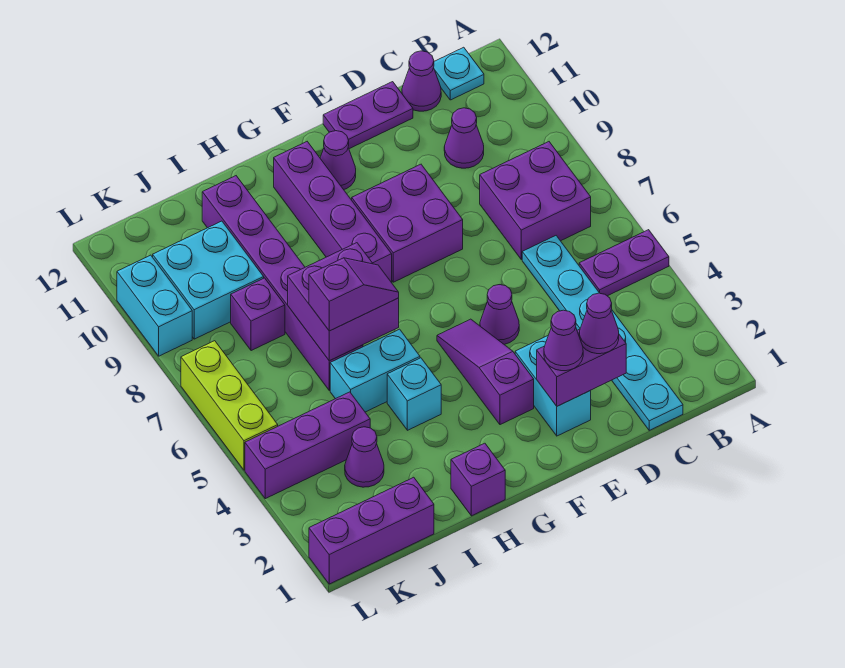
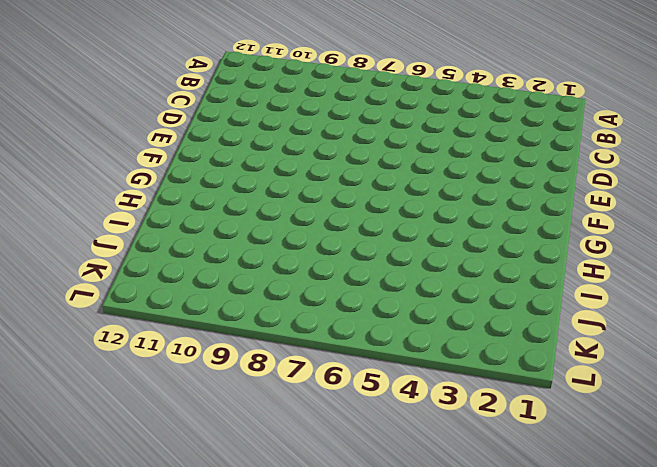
none -> purple 1x2 plate [579,230,669,296]
none -> purple 2x2 brick [480,142,591,260]
none -> cyan 1x1 plate [434,47,484,100]

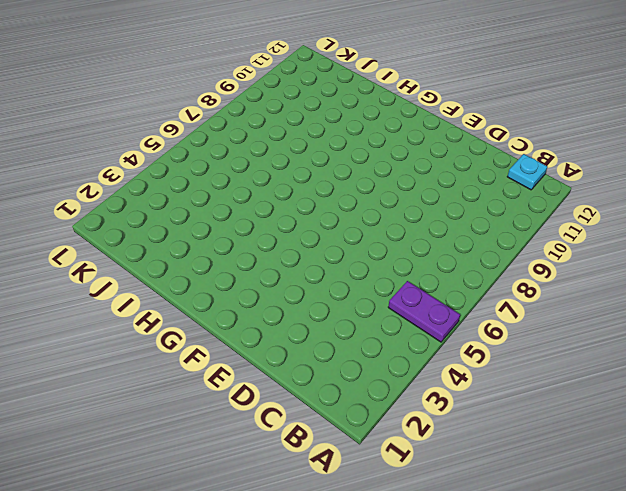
none -> purple 2x2 brick [480,142,591,260]
none -> cyan 1x6 plate [522,236,683,430]
none -> purple 1x1 cone [444,108,484,168]

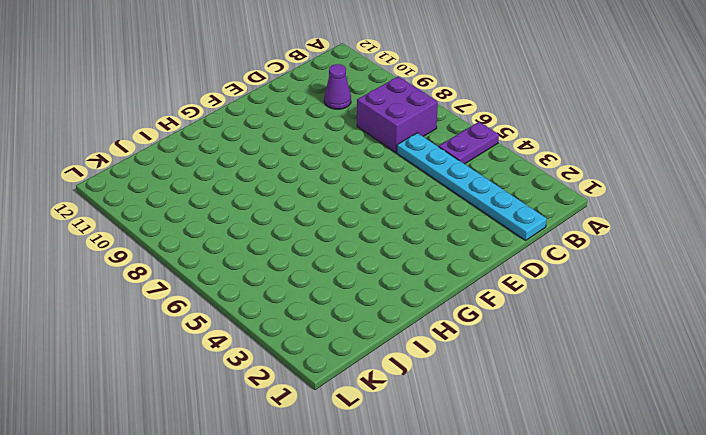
none -> cyan 1x1 plate [434,47,484,100]
none -> purple 1x1 cone [402,51,441,111]
none -> purple 1x2 plate [323,82,413,149]

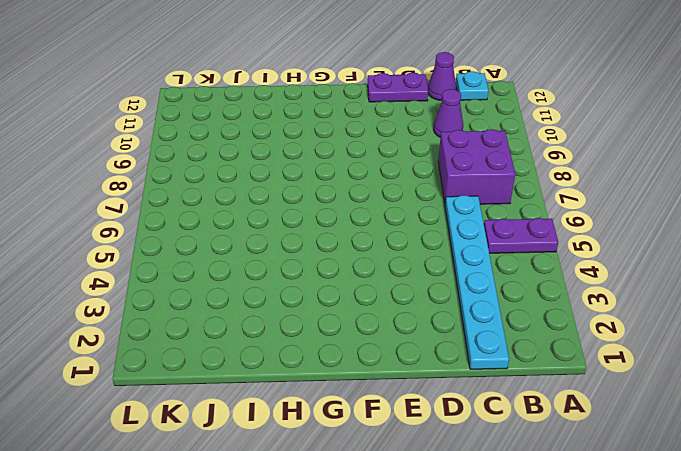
none -> cyan 1x2 brick [515,336,591,436]
none -> purple 1x1 cone [480,285,519,344]
none -> purple 2x2 brick [352,164,463,282]

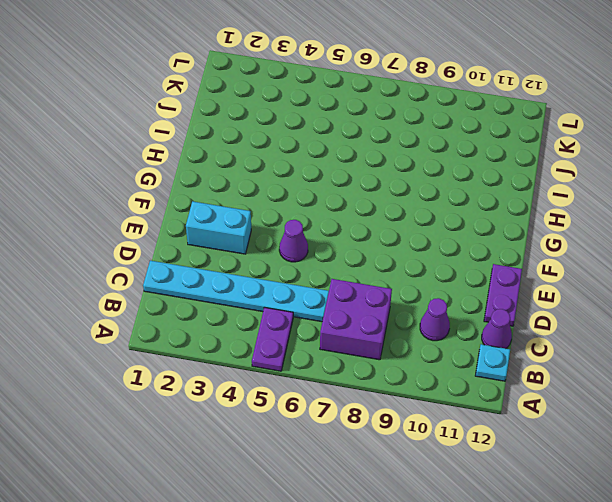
none -> purple 2x2 brick [352,164,463,282]
none -> purple 1x3 slope [437,319,534,425]
none -> purple 1x1 cone [320,131,356,190]

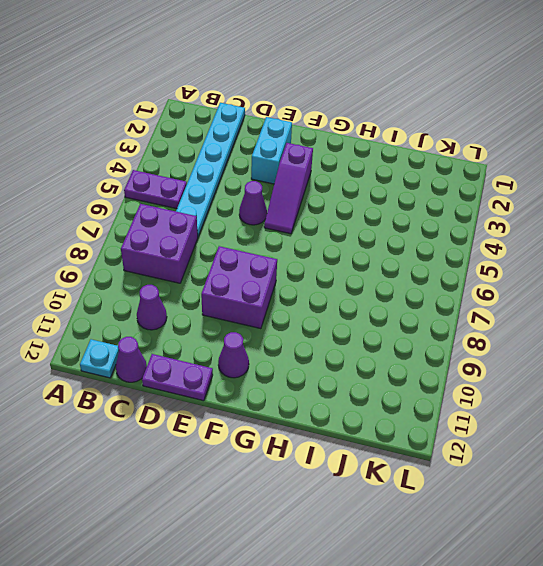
none -> purple 1x4 brick [274,142,392,283]
none -> purple 1x1 brick [451,443,505,516]
none -> cyan 1x1 brick [387,358,441,430]

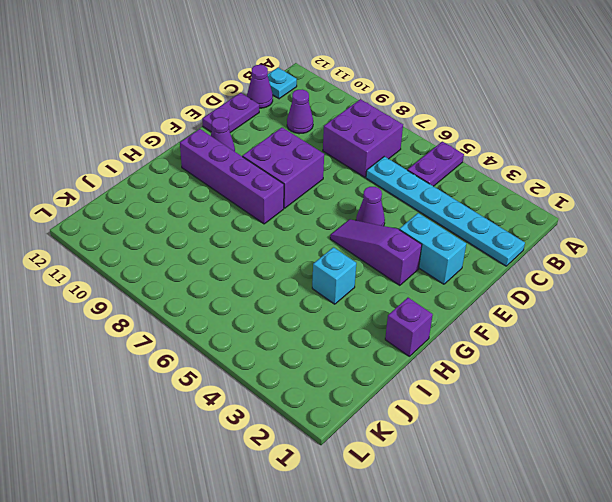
none -> cyan 1x2 brick [330,329,420,412]
none -> purple 1x6 brick [202,176,363,390]
none -> purple 1x3 brick [309,477,434,584]

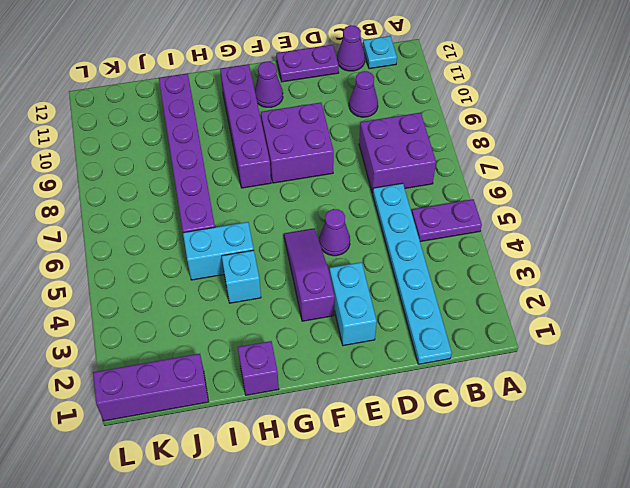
none -> purple 1x1 cone [345,427,384,487]
none -> purple 1x3 brick [245,392,370,499]
none -> purple 1x1 brick [231,278,285,351]

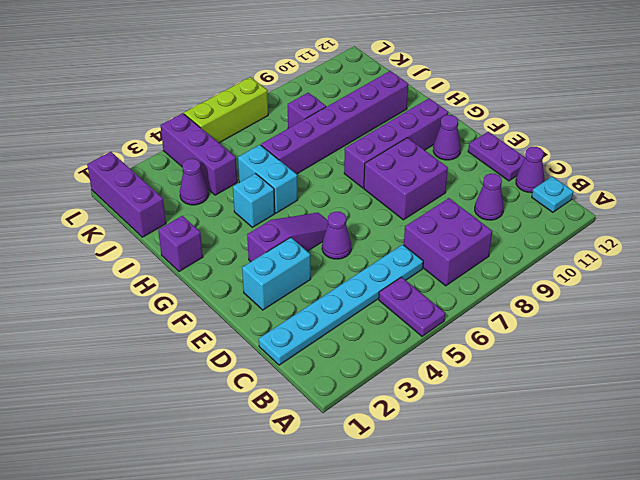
none -> cyan 2x2 brick [153,221,264,339]
none -> cyan 1x2 brick [117,255,192,356]
none -> purple 1x2 brick [537,329,626,406]

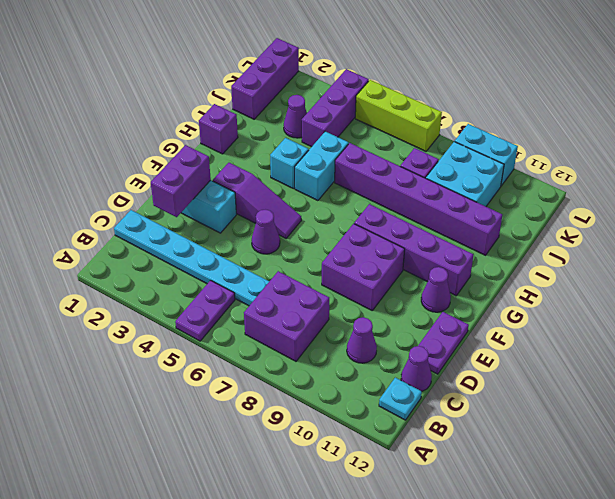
none -> purple 2x2 brick [288,243,399,361]
none -> purple 1x1 cone [579,293,619,354]
none -> purple 1x1 cone [544,310,583,371]

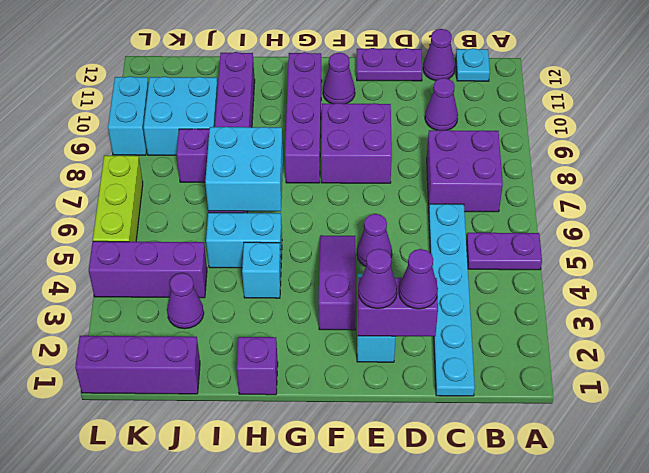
cyan 2x2 brick [205,127,283,211] -> purple 2x2 brick [288,243,399,361]
none -> purple 1x2 slope [309,258,399,331]

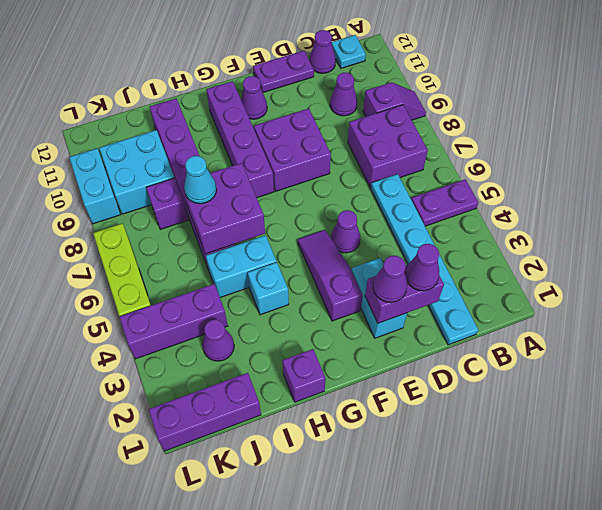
purple 1x2 slope [363,82,426,120] -> purple 1x2 slope moved to [309,258,399,331]
cyan 1x1 cone [184,156,217,204] -> none

